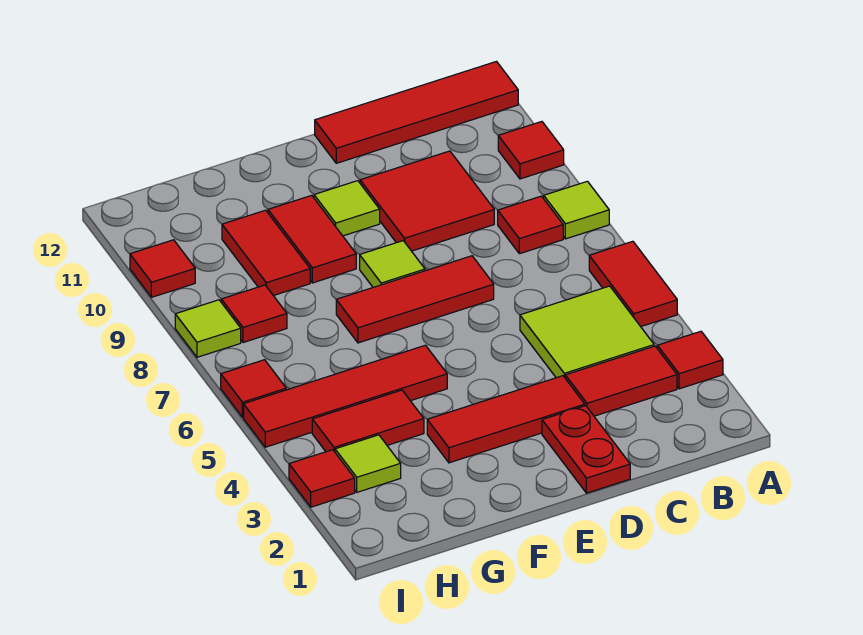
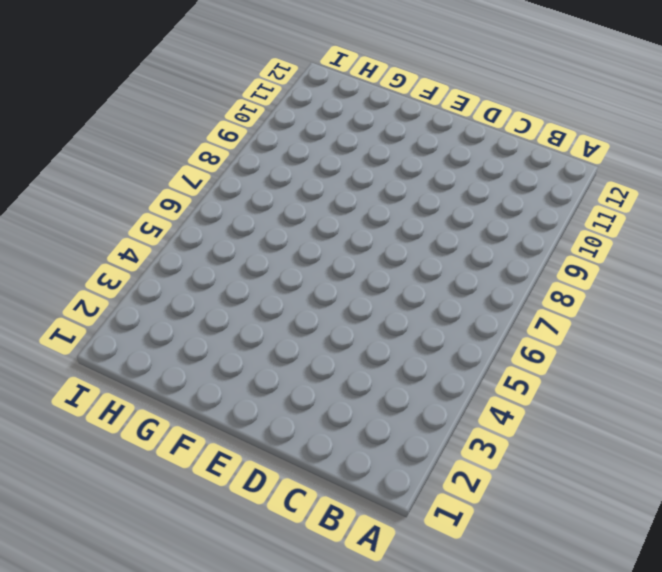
none -> red 1x1 tile [657,331,723,389]
none -> red 1x2 tile [589,241,677,327]
none -> lime 1x1 tile [544,181,609,239]

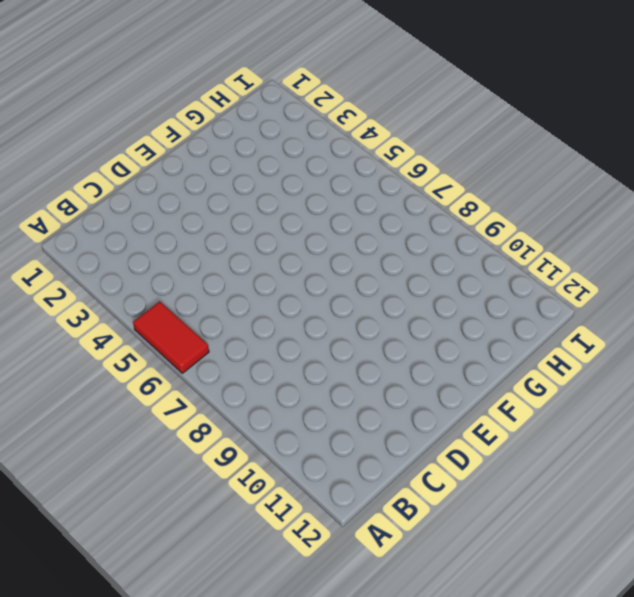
none -> red 1x1 tile [657,331,723,389]
none -> lime 1x1 tile [544,181,609,239]
none -> red 1x1 tile [498,122,564,179]

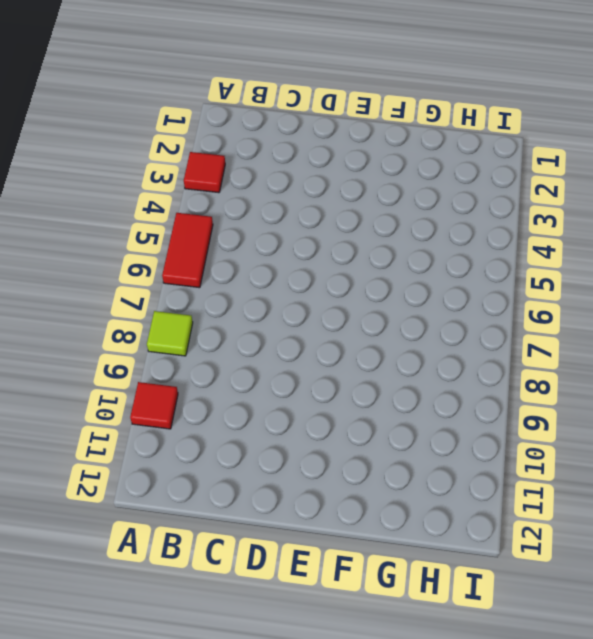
none -> red 1x4 tile [315,62,518,163]
none -> red 1x2 tile [565,346,677,416]
none -> lime 2x2 tile [520,286,654,378]

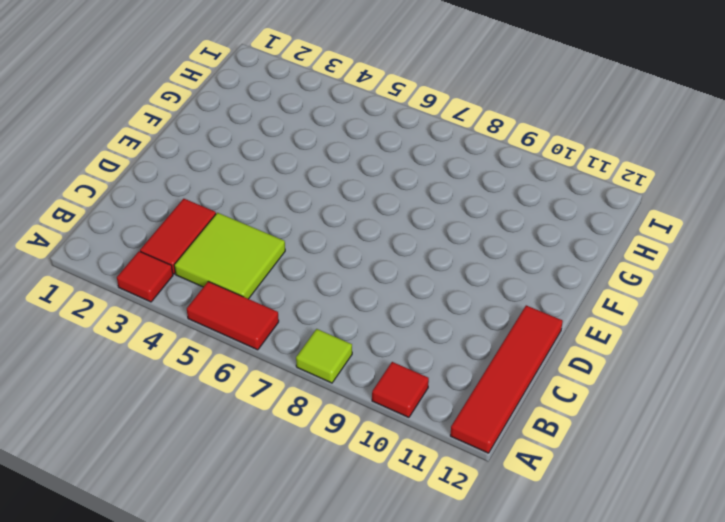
none -> red 1x1 tile [498,196,563,254]
none -> red 2x2 tile [360,151,494,251]
none -> red 1x2 plate [542,406,630,493]

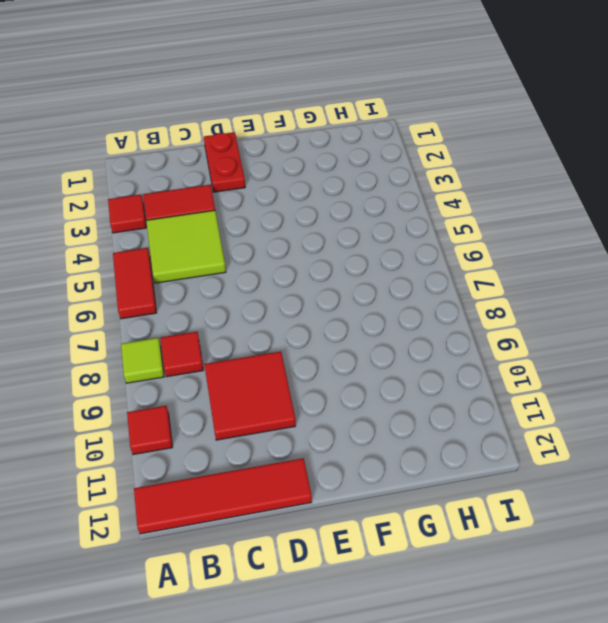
none -> red 1x3 tile [427,376,585,463]
none -> red 1x3 tile [336,256,494,343]
none -> lime 1x1 tile [360,241,425,287]

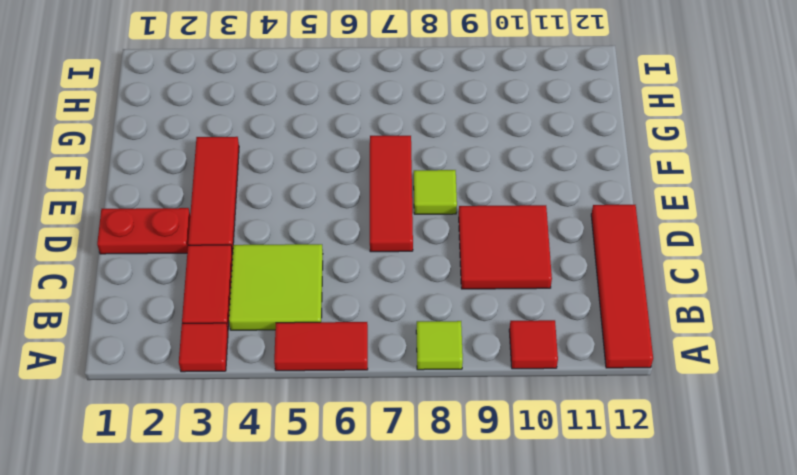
none -> red 1x1 tile [498,196,563,254]
none -> lime 1x1 tile [314,181,380,236]
none -> red 1x4 tile [244,345,447,447]

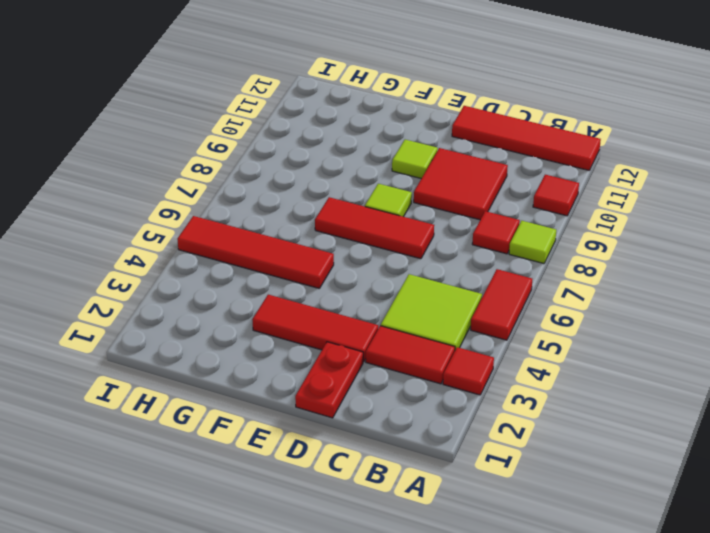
none -> red 1x2 tile [268,195,356,283]
none -> red 1x2 tile [312,390,424,452]
none -> red 1x2 tile [222,210,310,296]

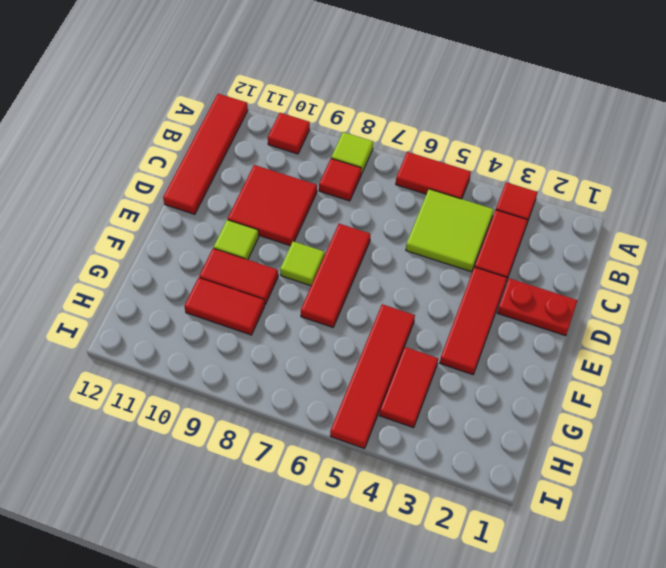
none -> lime 1x1 tile [335,435,401,492]
none -> red 1x1 tile [221,285,287,343]
none -> red 1x1 tile [289,450,355,507]

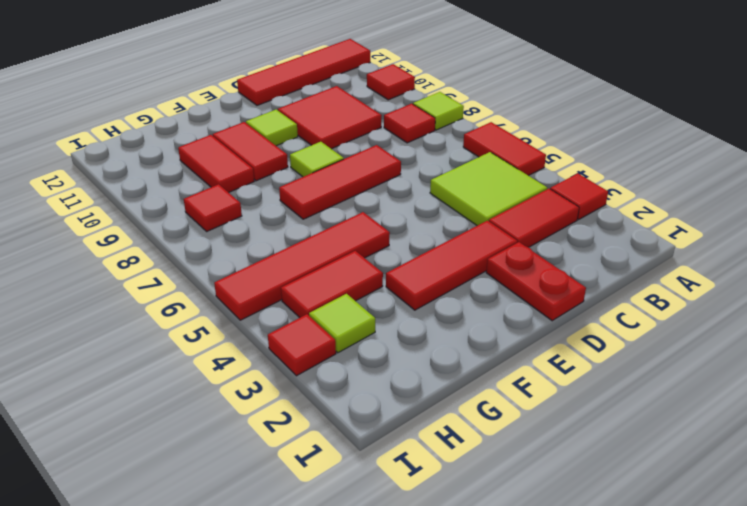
none -> red 1x1 tile [221,360,286,417]
none -> lime 1x1 tile [175,300,241,357]
none -> red 1x1 tile [130,240,195,297]

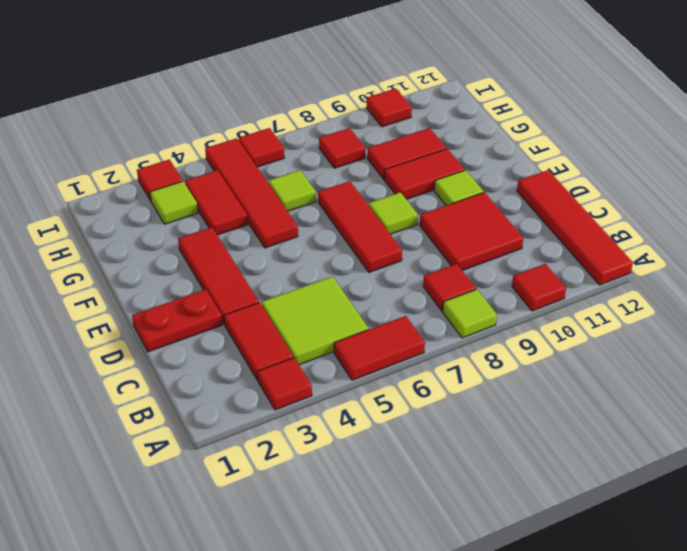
lime 1x1 tile [268,170,316,211] -> lime 1x1 tile moved to [175,300,241,357]

